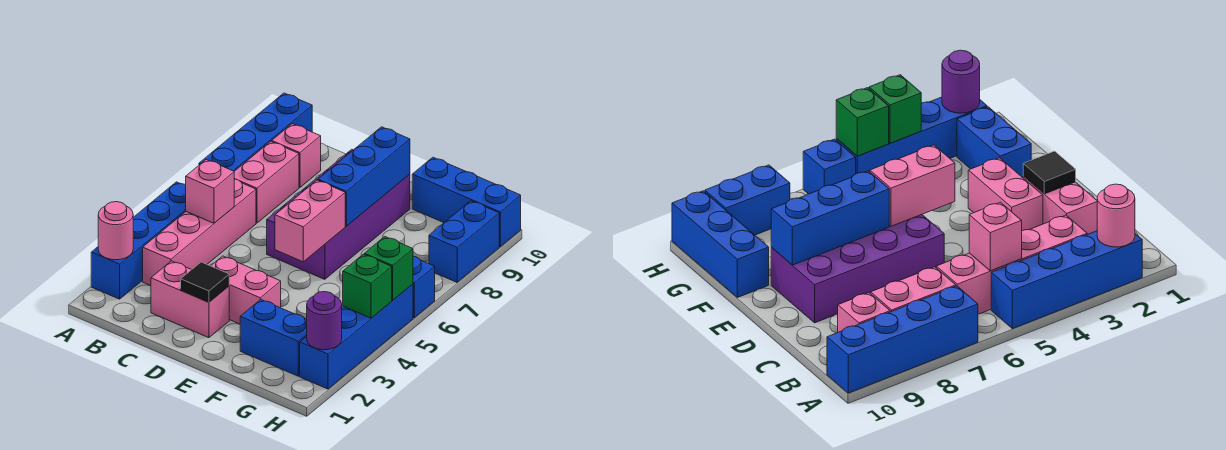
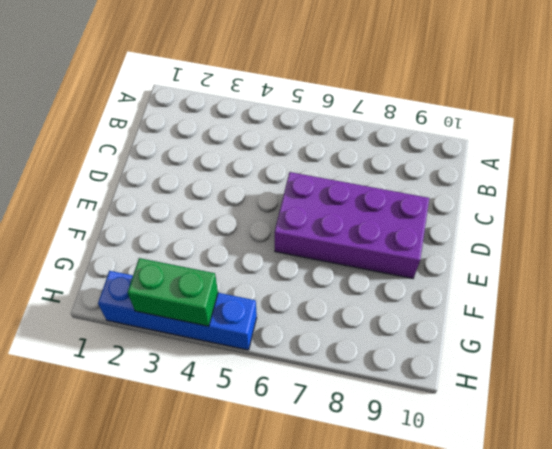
green 1x2 brick [128,258,218,326] -> green 1x1 brick [343,254,392,318]
none -> blue 1x4 brick [91,182,186,299]
none -> blue 1x4 brick [199,93,312,171]
none -> pink 1x4 brick [143,179,256,286]

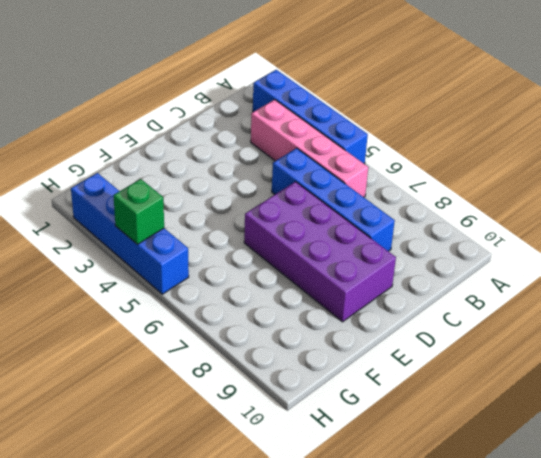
blue 1x4 brick [272,148,395,251] -> blue 1x4 brick moved to [199,93,312,171]
none -> pink 1x2 brick [234,141,299,223]
none -> pink 1x1 brick [272,124,321,187]
none -> pink 1x2 brick [151,261,229,338]

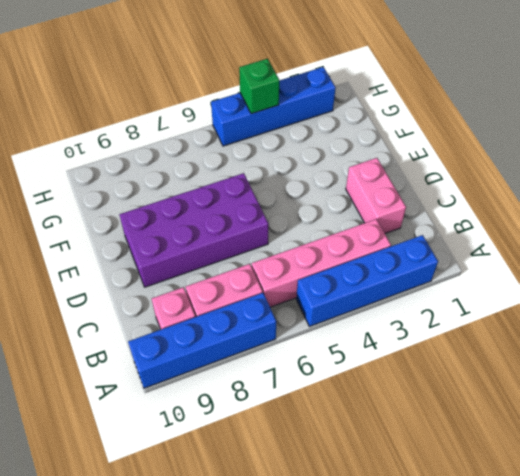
none -> pink 1x2 brick [211,256,281,324]
none -> blue 1x2 brick [240,299,307,376]
none -> blue 1x3 brick [412,157,521,247]

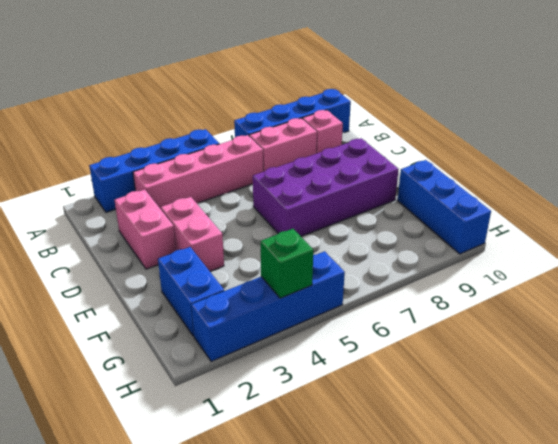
none -> blue 1x1 brick [413,256,435,318]
none -> blue 1x2 brick [429,201,499,282]
none -> pink 1x1 round brick [98,202,133,260]

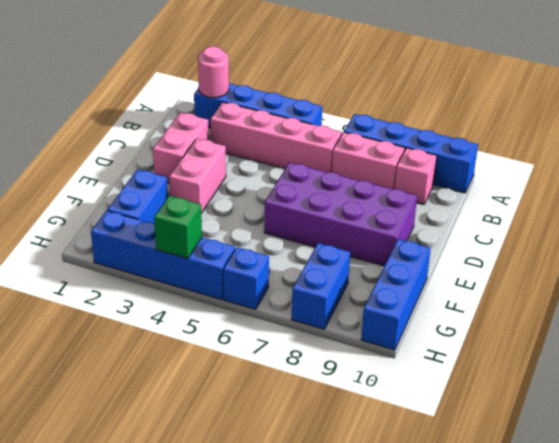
blue 1x2 brick [292,243,350,329] -> blue 1x2 brick turned to [429,201,499,282]
none -> pink 1x1 brick [186,159,234,223]
none -> black 1x1 tile [181,262,229,302]
none -> pink 1x2 brick [275,180,345,262]

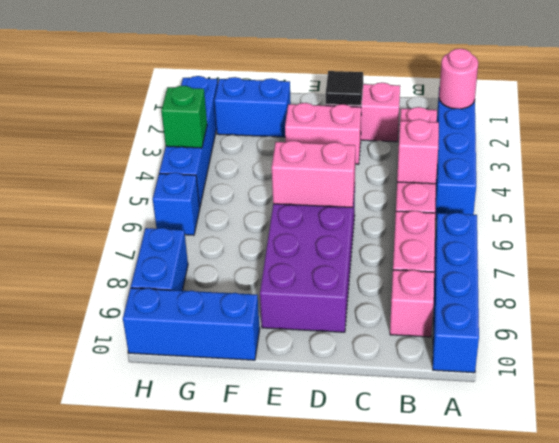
pink 1x2 brick [272,141,355,208] -> pink 1x2 brick turned to [275,180,345,262]
none -> blue 1x3 brick [318,127,410,226]
none -> purple 1x1 round brick [307,292,342,350]
none -> green 1x1 brick [364,237,413,300]

